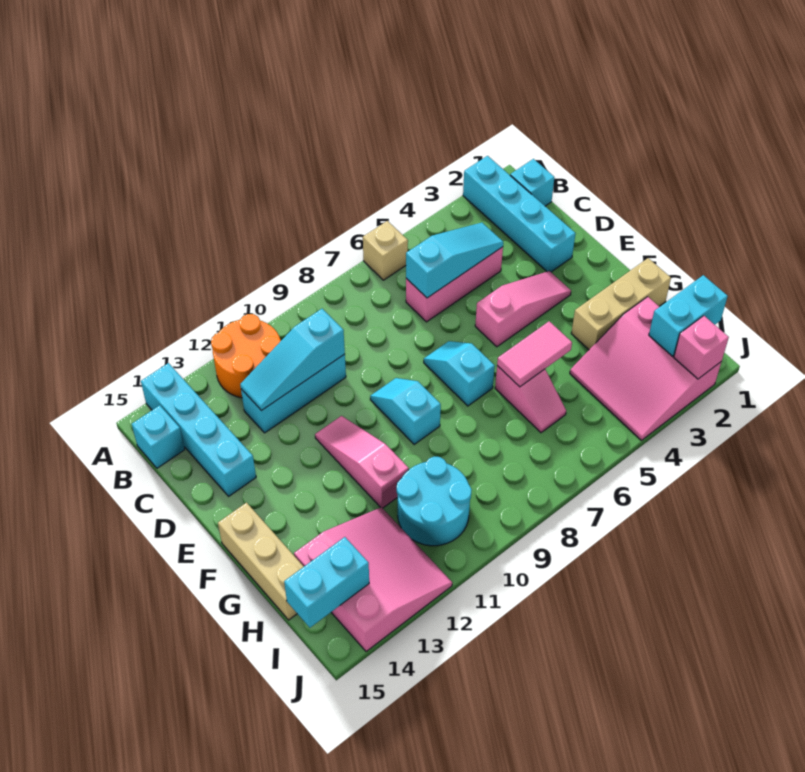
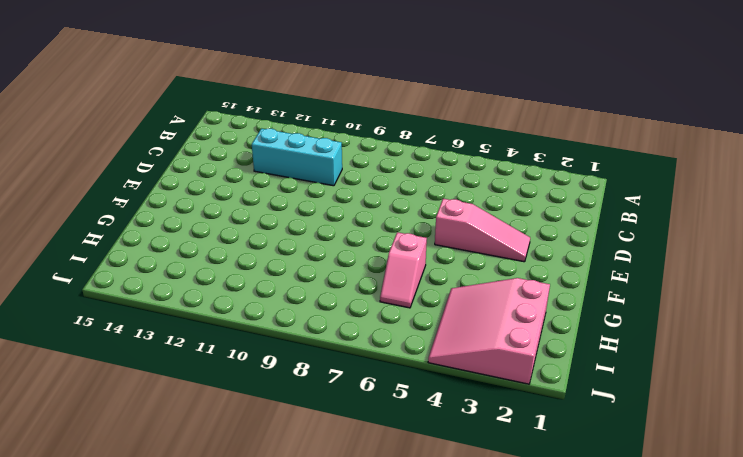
none -> cyan 1x4 brick [463,156,576,272]
none -> tan 1x1 brick [363,221,408,280]
none -> orange 2x2 round brick [211,314,281,398]

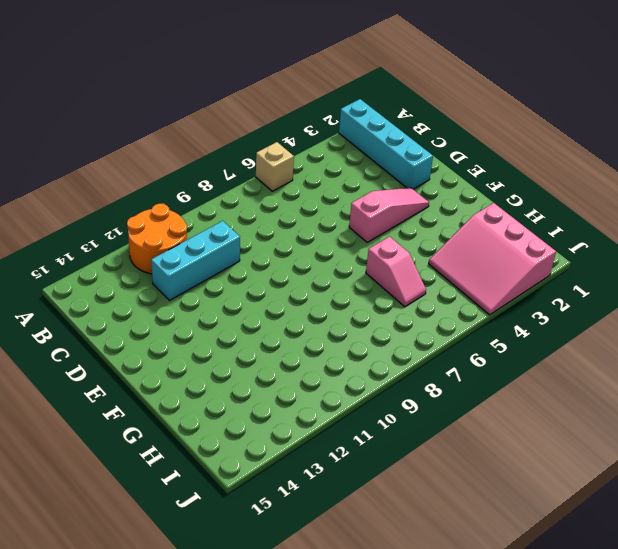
none -> cyan 1x4 brick [141,363,256,496]
none -> cyan 1x1 brick [510,159,554,206]
none -> cyan 1x1 brick [132,405,185,468]

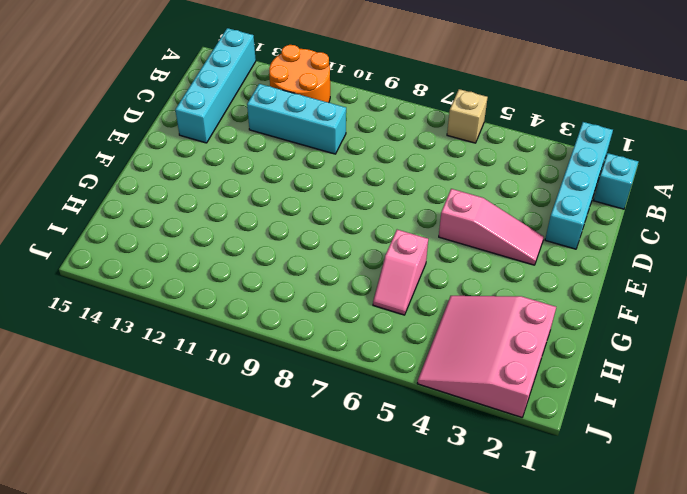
none -> cyan 1x1 brick [132,405,185,468]
none -> pink 1x3 brick [406,247,503,322]
none -> cyan 1x2 slope [424,341,495,406]

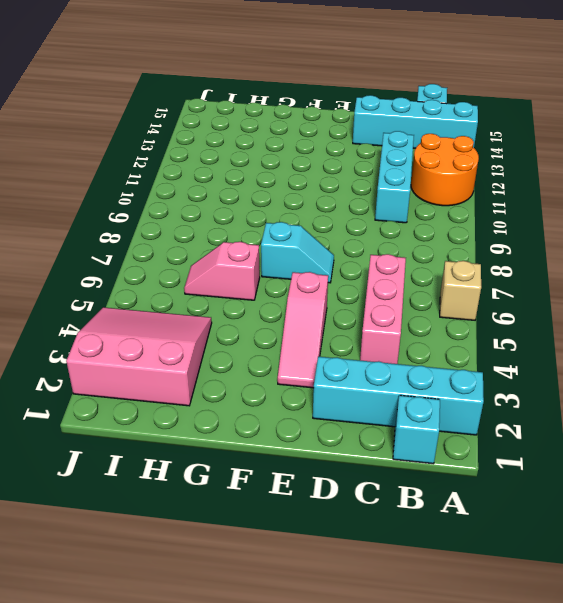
none -> cyan 1x2 slope [370,378,441,444]
none -> pink 1x3 slope [315,416,409,508]
none -> tan 1x3 brick [218,503,304,620]

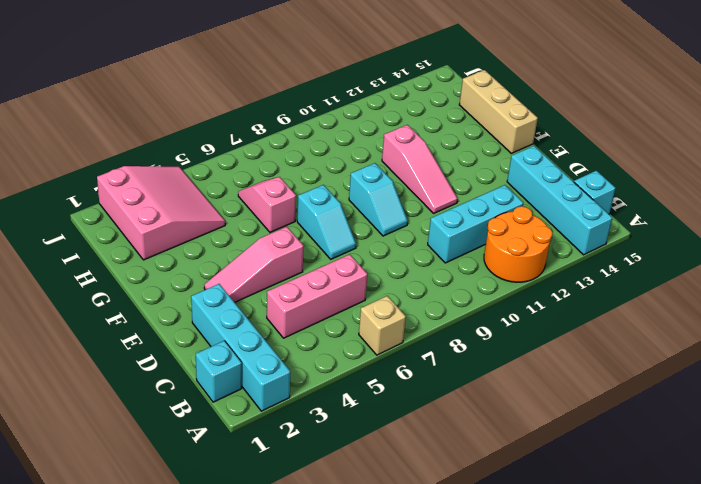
none -> tan 1x3 brick [571,258,671,350]
none -> cyan 2x2 round brick [397,457,472,546]
none -> pink 3x3 slope [294,507,452,652]

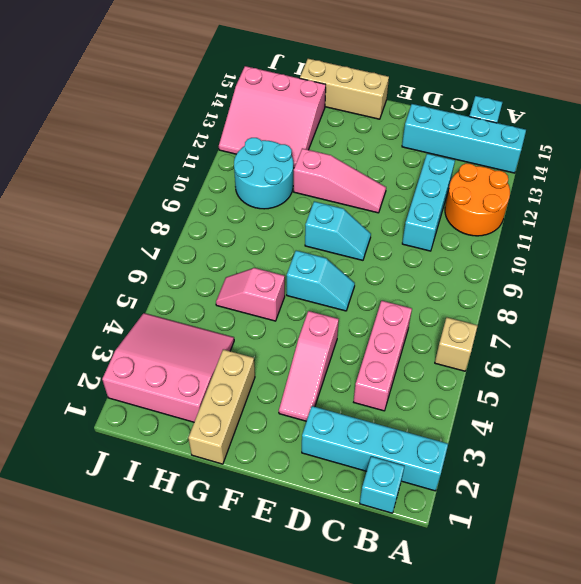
none -> cyan 1x3 slope [406,223,503,298]
none -> cyan 1x3 slope [240,309,345,411]
none -> pink 1x2 tile [497,321,572,387]

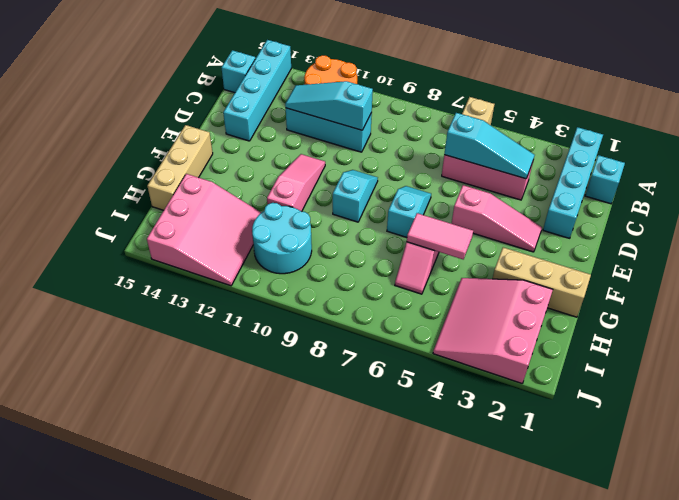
none -> cyan 1x2 brick [649,275,728,356]
none -> cyan 1x2 brick [284,537,369,628]
none -> pink 1x1 brick [674,316,729,379]

